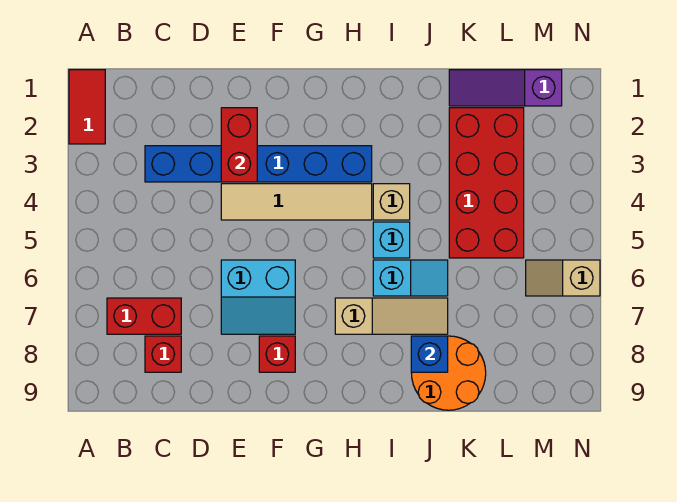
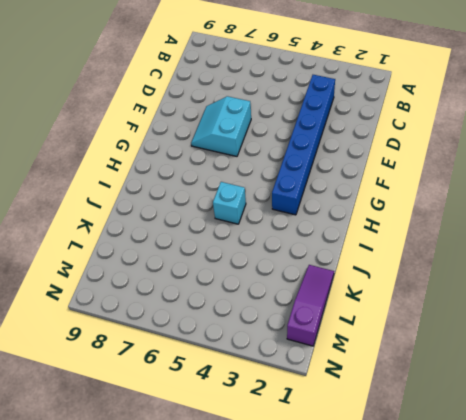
none -> red 1x2 tile [69,70,105,144]
none -> red 1x2 brick [107,298,181,334]
none -> red 1x1 brick [145,336,181,372]

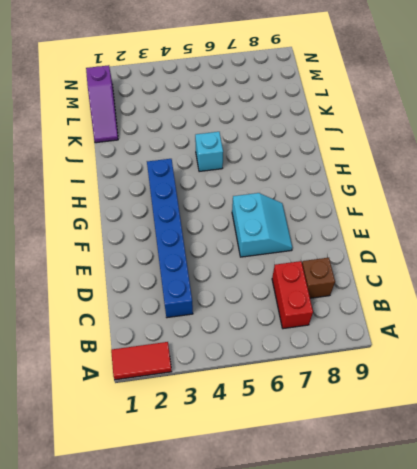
brown 1x1 brick [302,258,335,298] -> red 1x1 brick [145,336,181,372]
none -> tan 1x4 tile [221,184,372,220]
none -> red 1x1 brick [259,336,295,372]
none -> tan 1x3 slope [335,298,448,334]

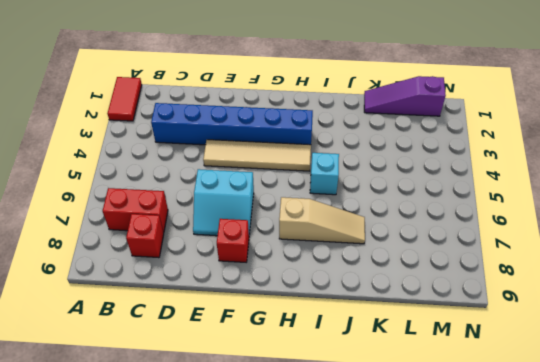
none -> tan 1x1 brick [373,184,410,220]
none -> cyan 1x2 slope [373,260,448,296]
none -> orange 2x2 round brick [411,336,486,410]

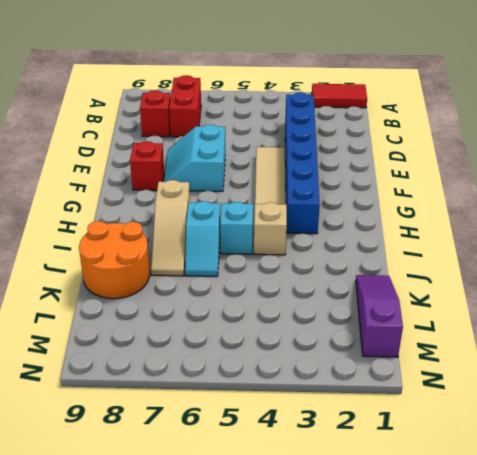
none -> red 2x4 brick [449,108,524,258]
none -> tan 1x2 slope [526,260,600,296]
none -> red 1x2 brick [221,108,257,182]

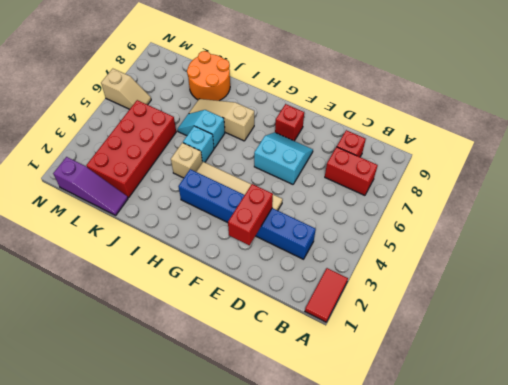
none -> blue 1x1 brick [411,336,448,372]

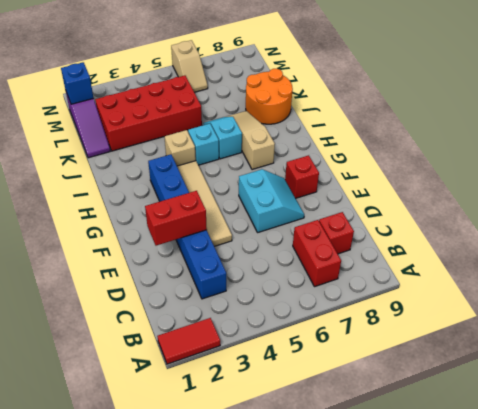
blue 1x1 brick [61,62,93,104] -> blue 1x1 brick moved to [411,336,448,372]

